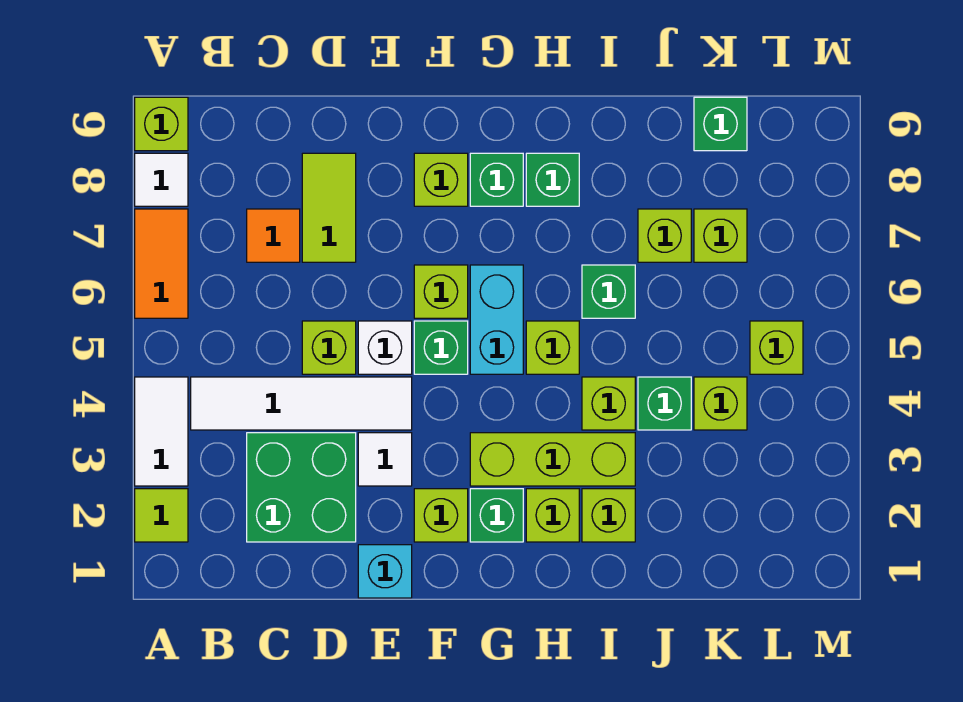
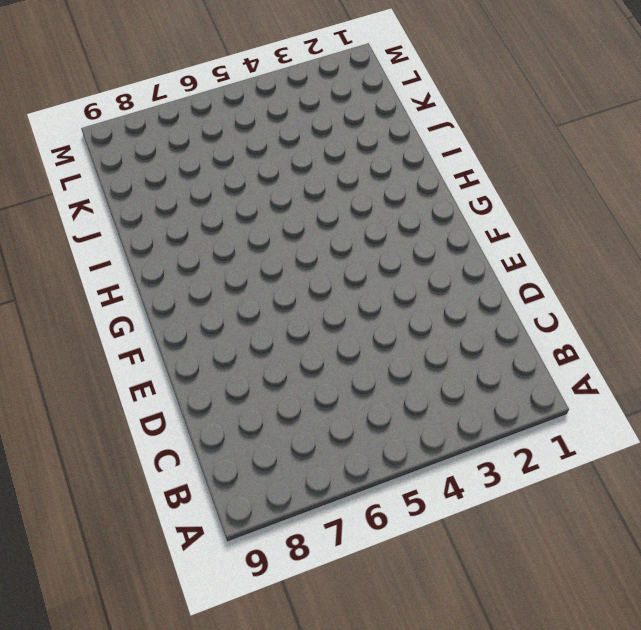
none -> lime 1x1 tile [135,489,188,542]
none -> white 1x2 tile [135,377,188,486]
none -> orange 1x2 tile [135,209,188,318]
none -> white 1x1 tile [135,153,188,206]

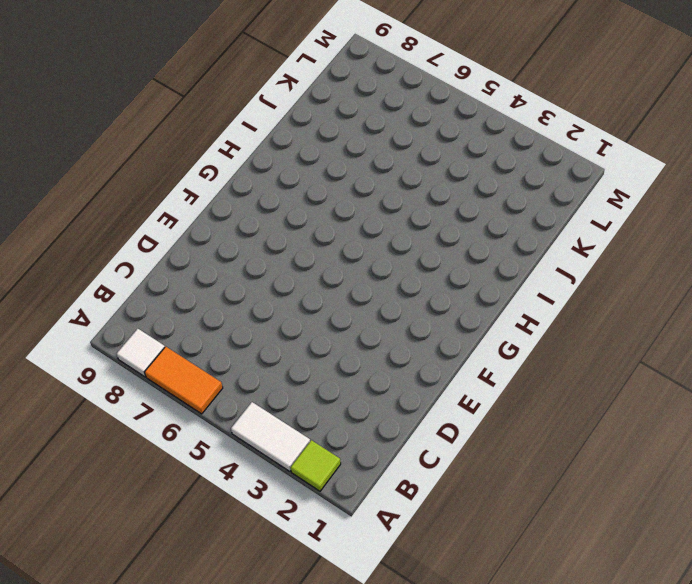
none -> lime 1x1 brick [135,97,188,151]
none -> white 1x4 tile [191,377,412,430]
none -> green 2x2 brick [247,433,356,542]
none -> orange 1x1 tile [247,209,300,262]

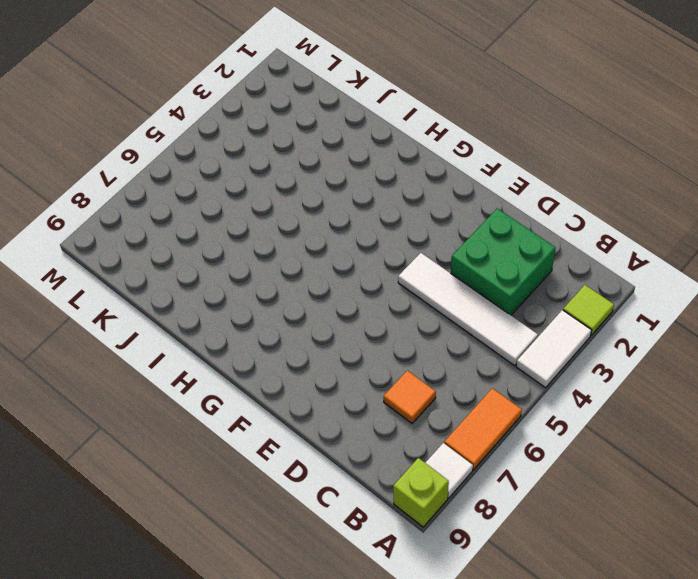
none -> lime 1x1 brick [302,321,356,374]
none -> lime 1x2 tile [302,153,356,262]
none -> cyan 1x1 brick [358,545,412,598]
none -> white 1x1 tile [358,433,412,486]

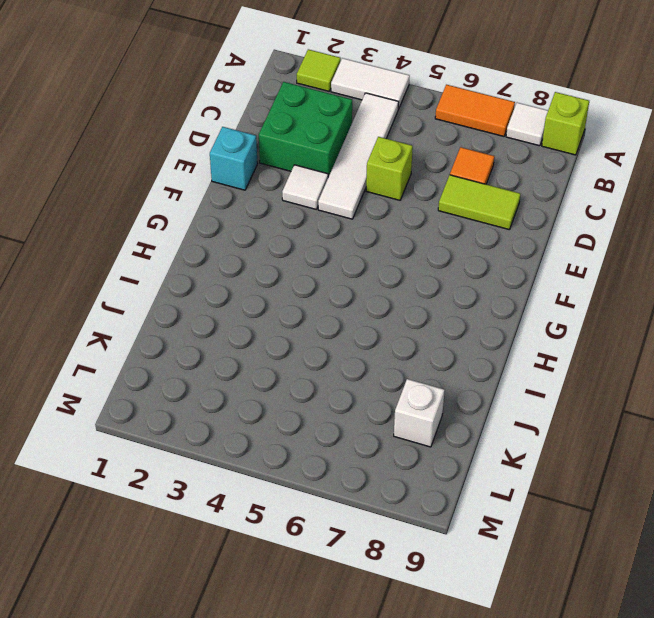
white 1x1 brick [394,379,445,447] -> white 1x1 brick moved to [358,321,412,374]
none -> lime 1x1 brick [414,489,468,542]
none -> green 1x1 brick [414,321,468,374]
none -> lime 1x1 brick [414,265,468,318]
none -> lime 1x1 brick [414,153,468,206]

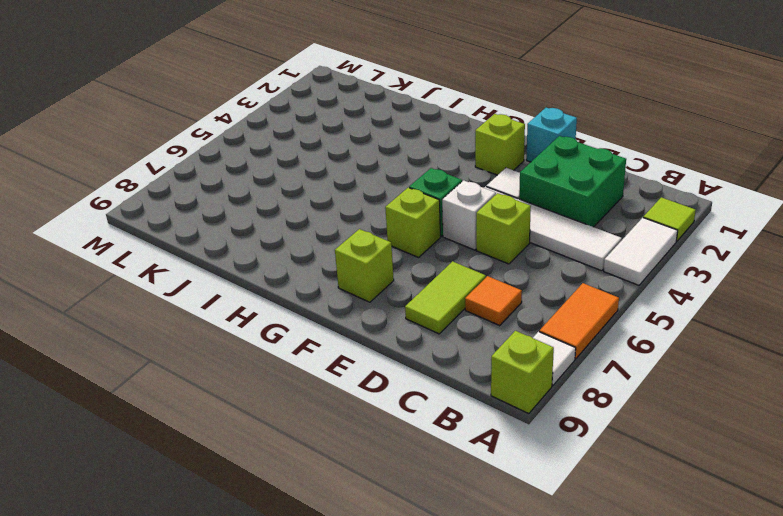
none -> green 1x1 brick [470,489,523,542]
none -> lime 1x3 brick [470,433,635,486]
none -> cyan 1x2 brick [470,265,523,374]
none -> green 1x1 brick [470,153,523,206]

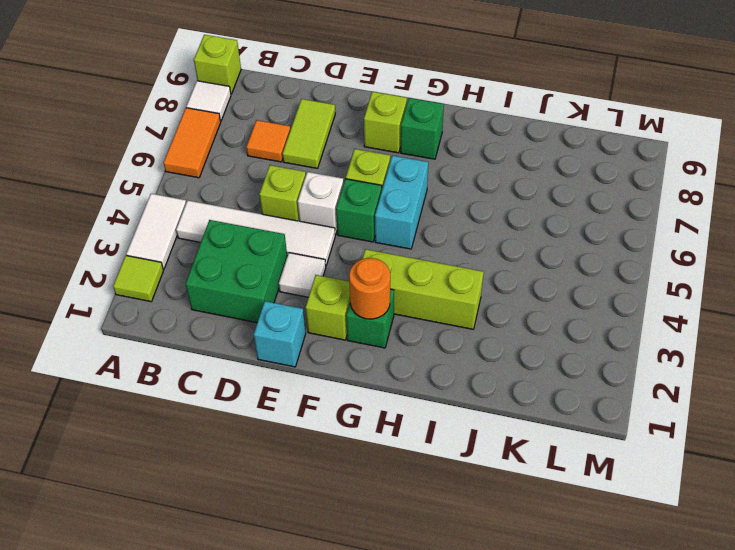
orange 1x1 round brick [349,258,390,319] -> none
none -> lime 1x1 brick [526,489,579,542]
none -> lime 1x1 brick [526,321,579,374]
none -> green 1x1 brick [526,153,579,206]
none -> lime 1x1 brick [582,489,635,542]

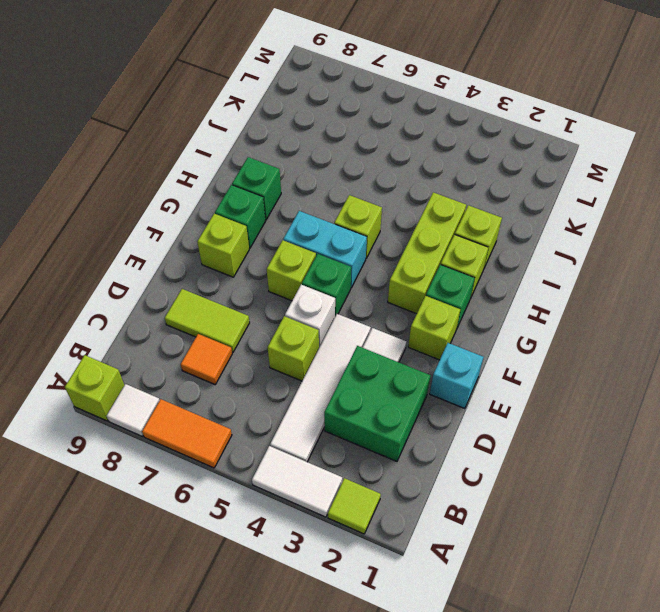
none -> lime 1x1 brick [582,377,635,430]
none -> green 1x1 brick [582,265,635,318]
none -> green 1x1 brick [638,377,691,430]
none -> lime 1x1 brick [638,209,691,262]

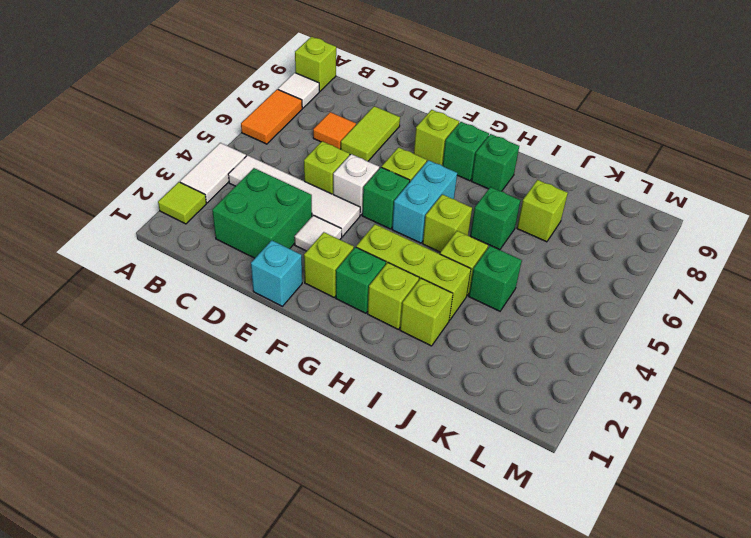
none -> lime 1x1 brick [694,377,747,430]
none -> lime 1x1 brick [694,209,747,262]
none -> green 1x1 brick [694,97,747,151]
none -> lime 1x1 brick [750,321,803,374]

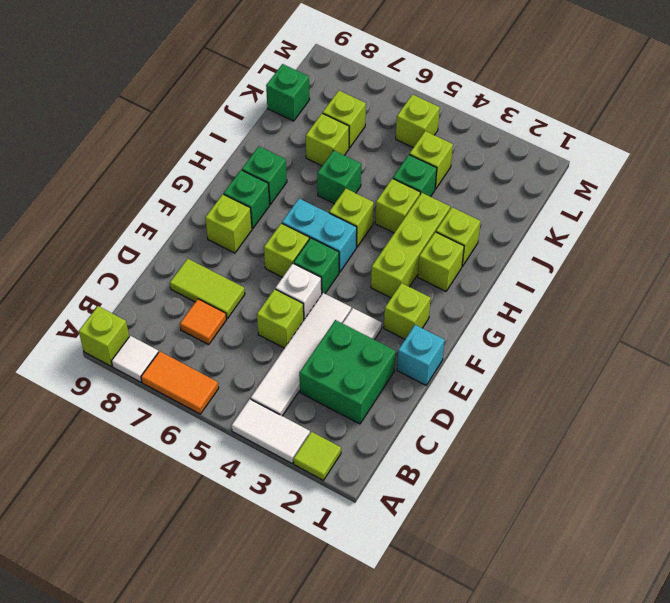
none -> green 1x1 brick [470,489,523,542]

